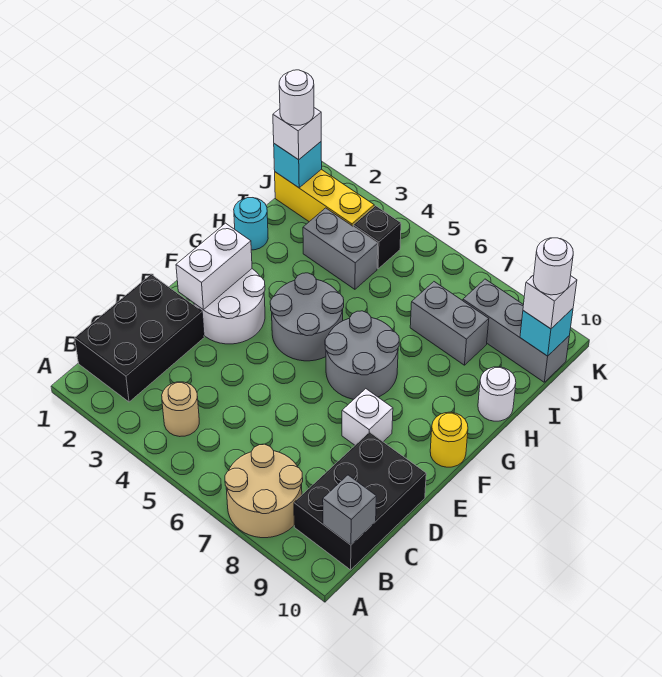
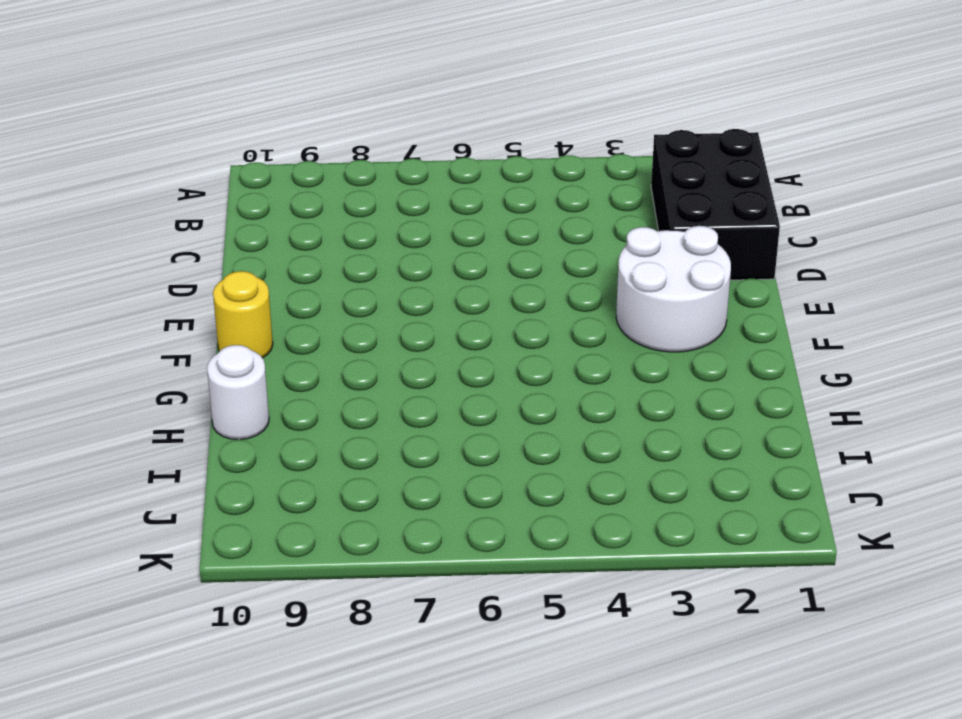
none -> tan 2x2 round brick [225,444,303,538]
none -> tan 1x1 round brick [162,382,199,437]
none -> black 2x3 brick [294,432,426,570]

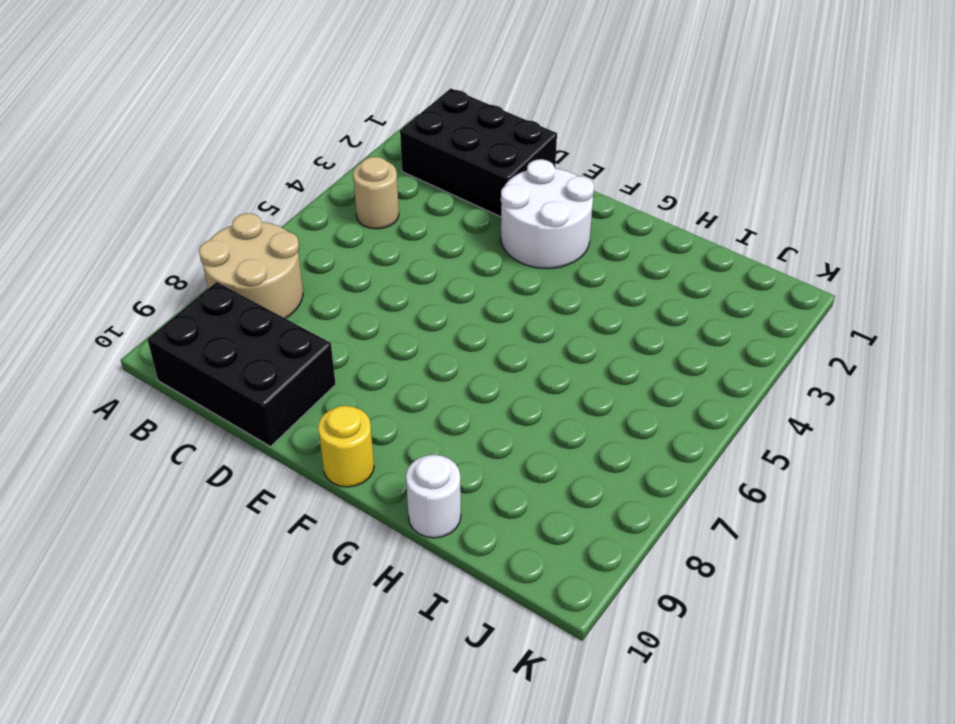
none -> white 1x1 brick [342,389,393,445]
none -> grey 2x2 round brick [270,273,344,361]
none -> grey 2x2 round brick [325,311,399,399]

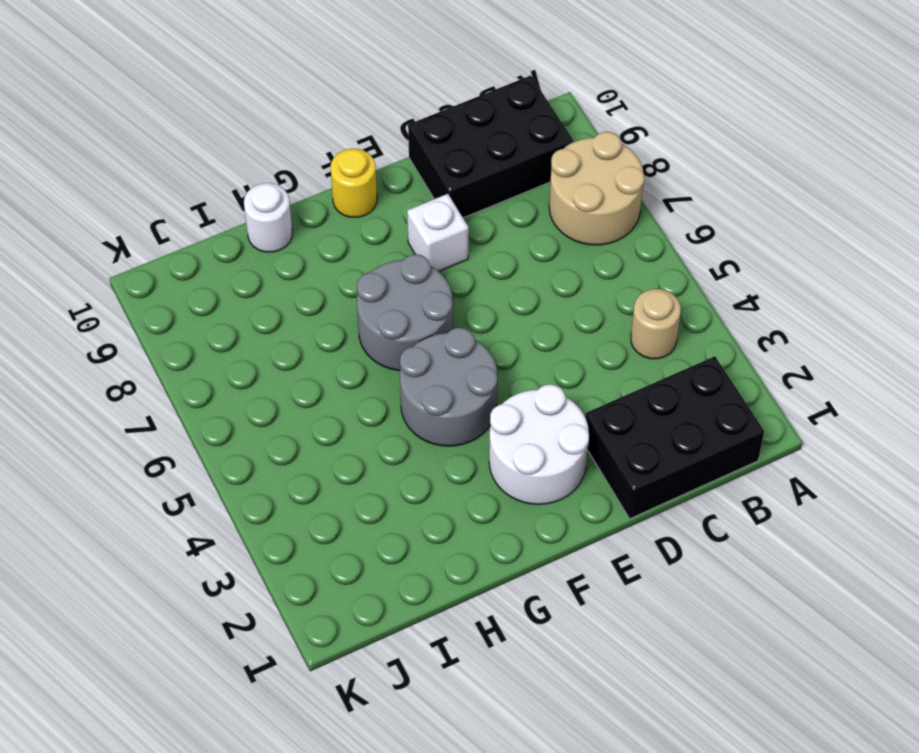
none -> cyan 1x1 round brick [234,198,268,250]
none -> grey 1x2 brick [303,208,378,289]
none -> grey 1x2 brick [410,282,489,365]

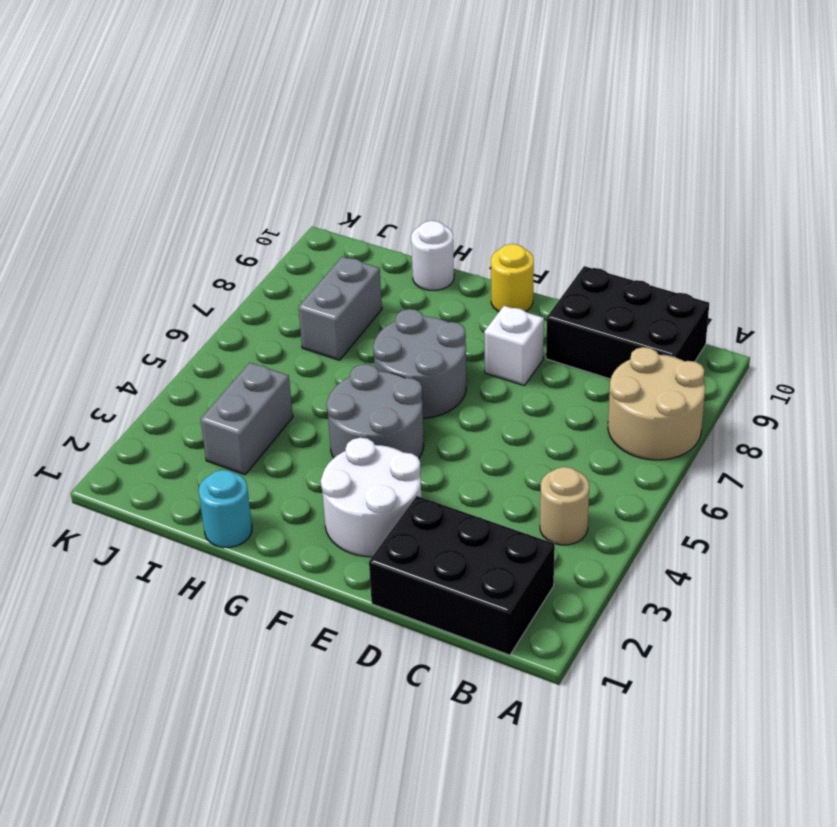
none -> yellow 1x3 brick [275,169,374,226]
none -> black 1x1 brick [353,206,401,269]
none -> grey 1x3 brick [463,279,569,382]

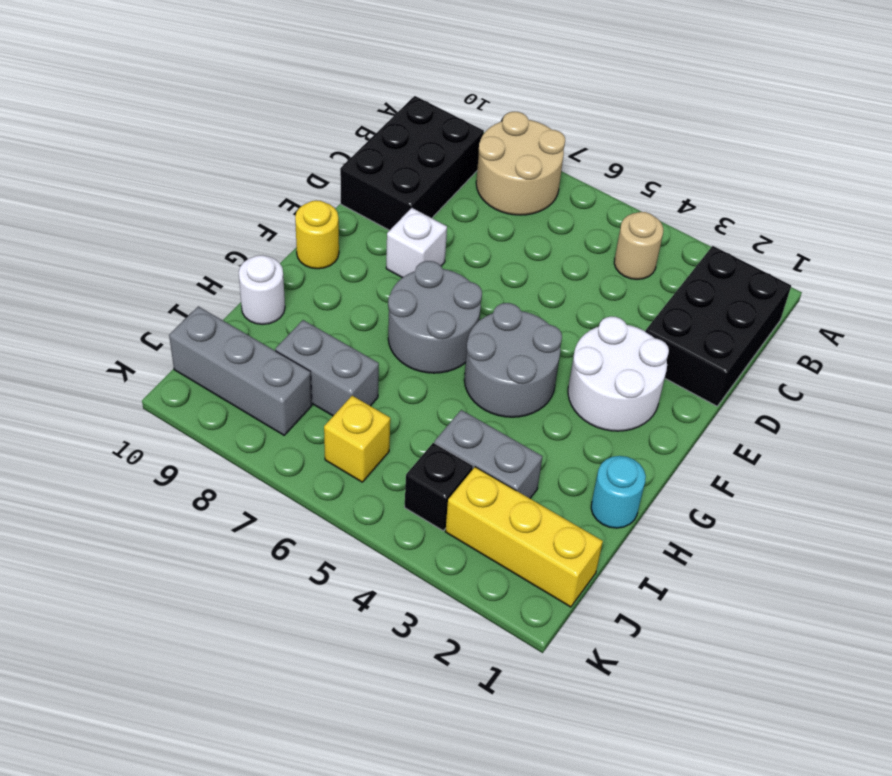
yellow 1x1 brick [324,396,390,482] -> none
none -> grey 1x1 brick [323,475,376,545]
none -> white 1x2 brick [176,223,252,310]
none -> cyan 1x1 brick [274,142,322,188]

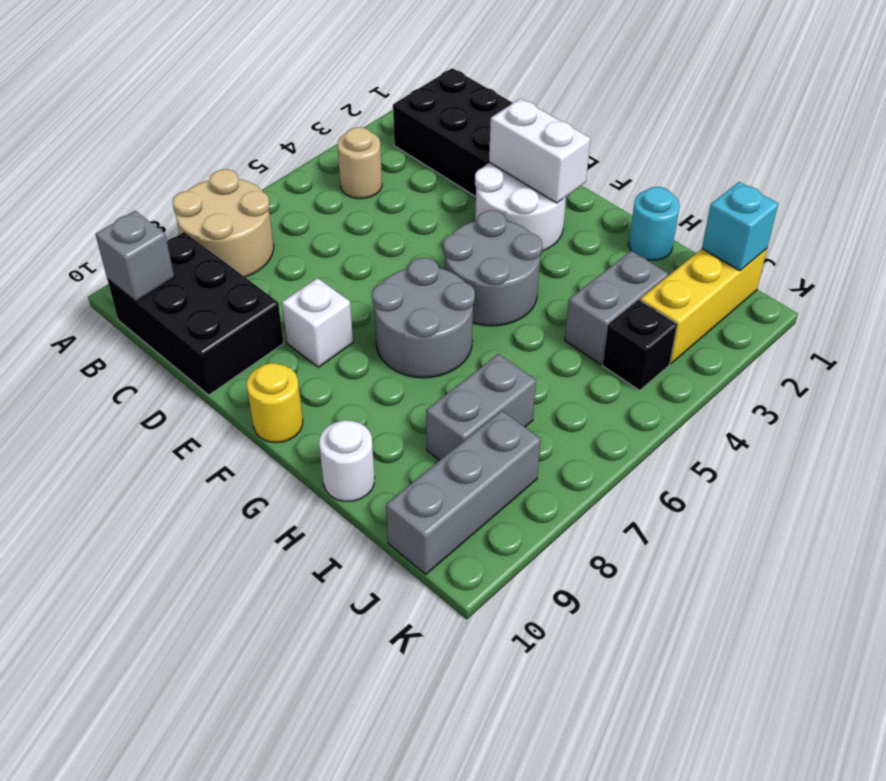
none -> cyan 1x1 brick [520,309,573,356]
none -> white 1x1 brick [273,108,321,160]
none -> white 1x1 brick [523,275,577,329]

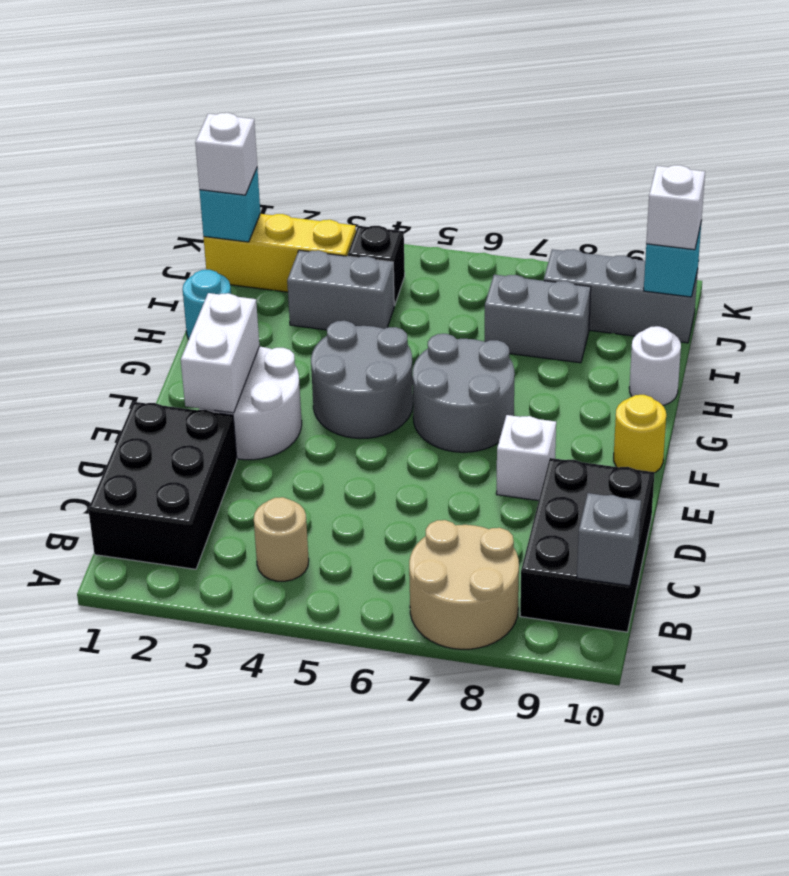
none -> white 1x1 round brick [279,70,314,125]
none -> white 1x1 round brick [533,238,573,295]

